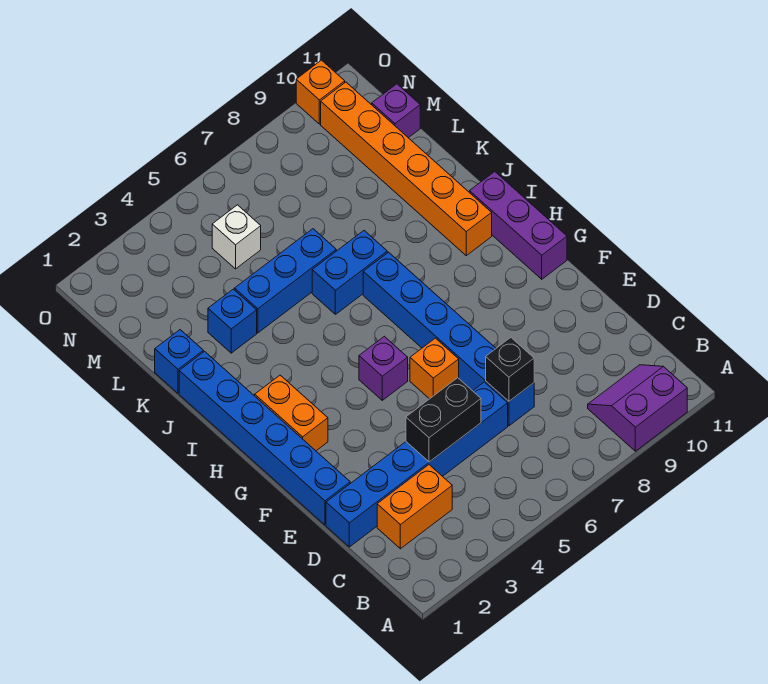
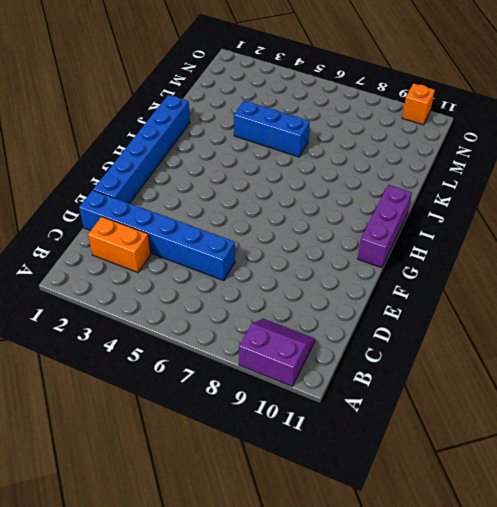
none -> blue 1x6 brick [363,252,534,426]
none -> orange 1x1 brick [410,338,459,399]
none -> orange 1x2 brick [255,375,328,451]

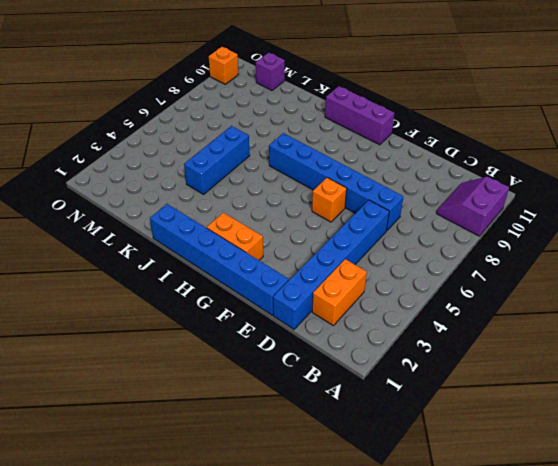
none -> purple 1x1 brick [359,336,408,400]
none -> orange 1x6 brick [321,82,492,255]
none -> blue 1x2 brick [312,231,387,314]

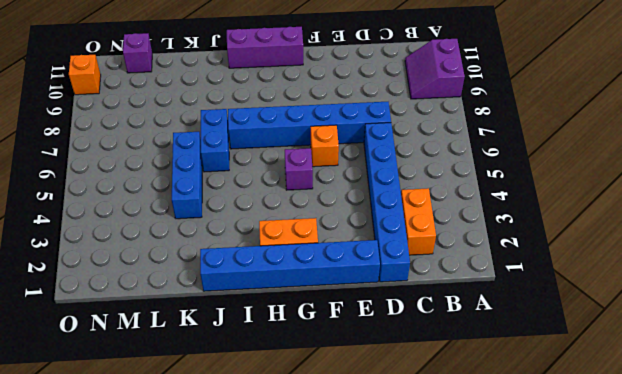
none -> orange 1x6 brick [321,82,492,255]
none -> blue 1x1 brick [155,330,203,393]
none -> blue 1x1 brick [208,289,257,353]

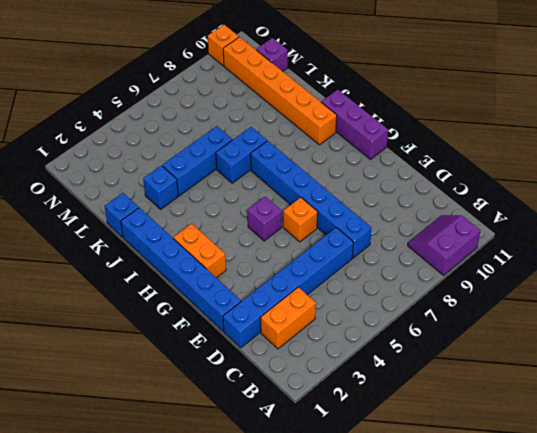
none -> white 1x1 brick [212,205,261,269]
none -> black 1x2 brick [406,378,481,462]
none -> black 1x1 brick [486,338,534,401]

